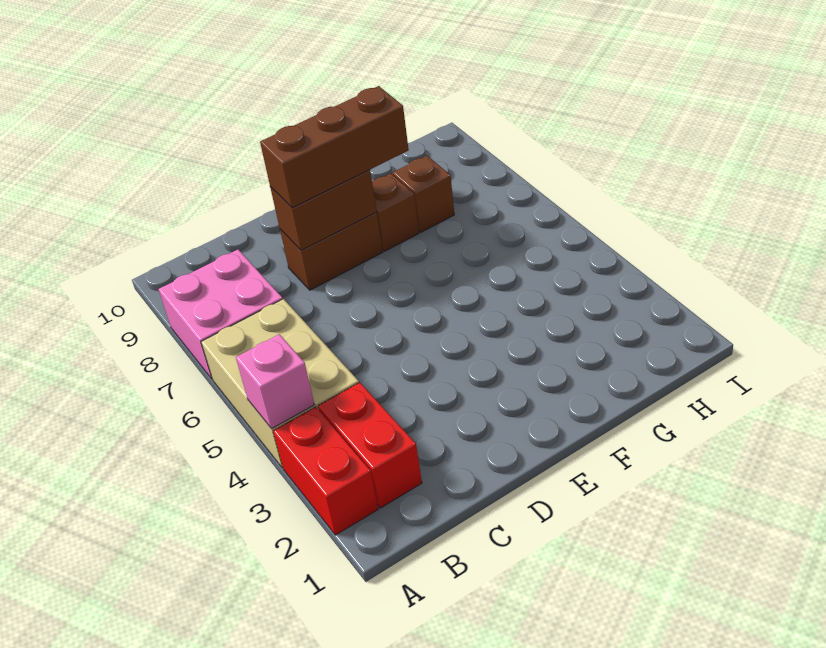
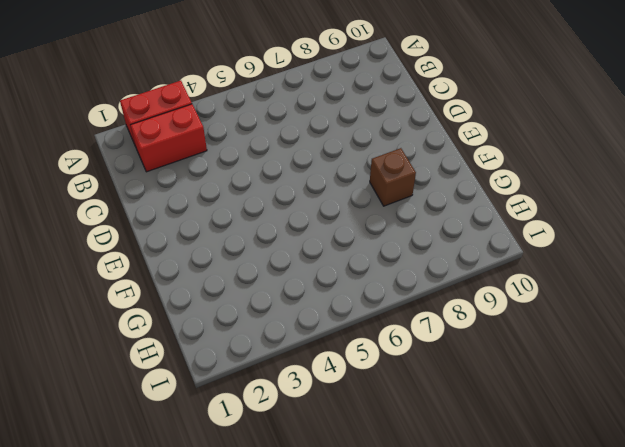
none -> tan 2x3 brick [201,299,359,468]
none -> pink 2x2 brick [159,250,283,379]

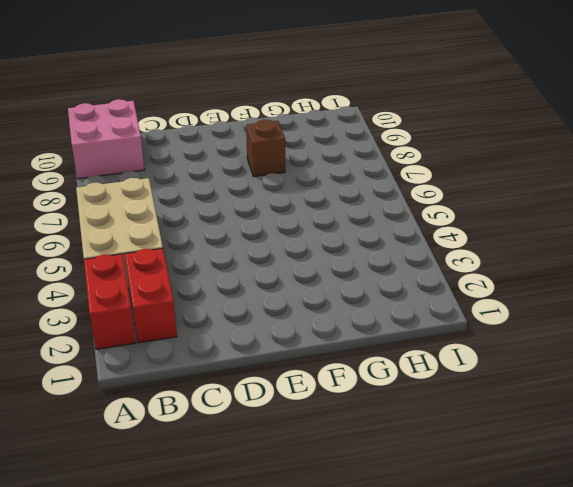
pink 2x2 brick [68,99,144,179] -> pink 2x2 brick moved to [159,250,283,379]
none -> brown 1x2 brick [280,212,383,290]
none -> brown 1x1 brick [393,156,454,232]

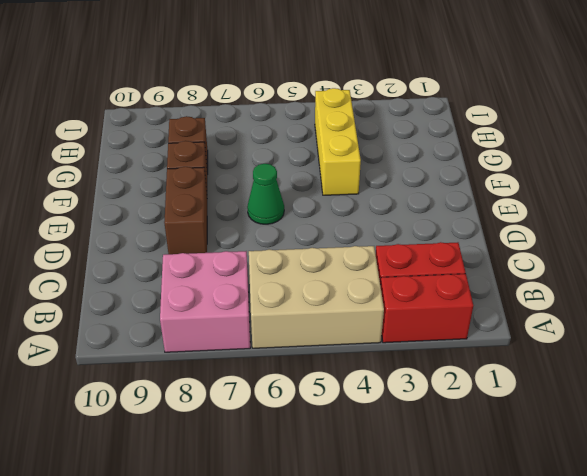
green 1x1 cone [247,164,284,224] -> none
yellow 1x3 brick [315,88,361,195] -> none
none -> pink 1x1 brick [236,334,314,429]
none -> brown 1x2 brick [270,170,377,250]

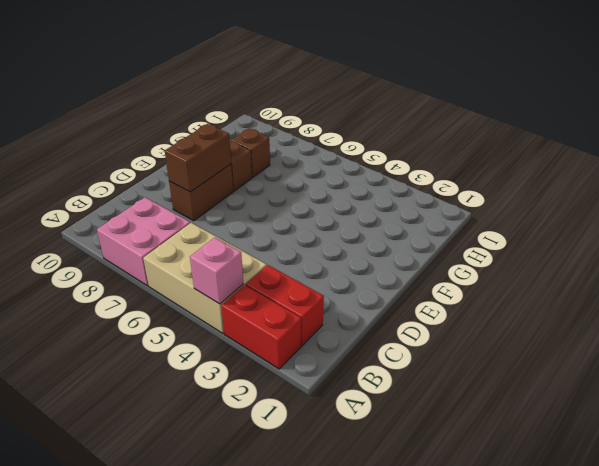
none -> brown 1x3 brick [260,86,409,208]

